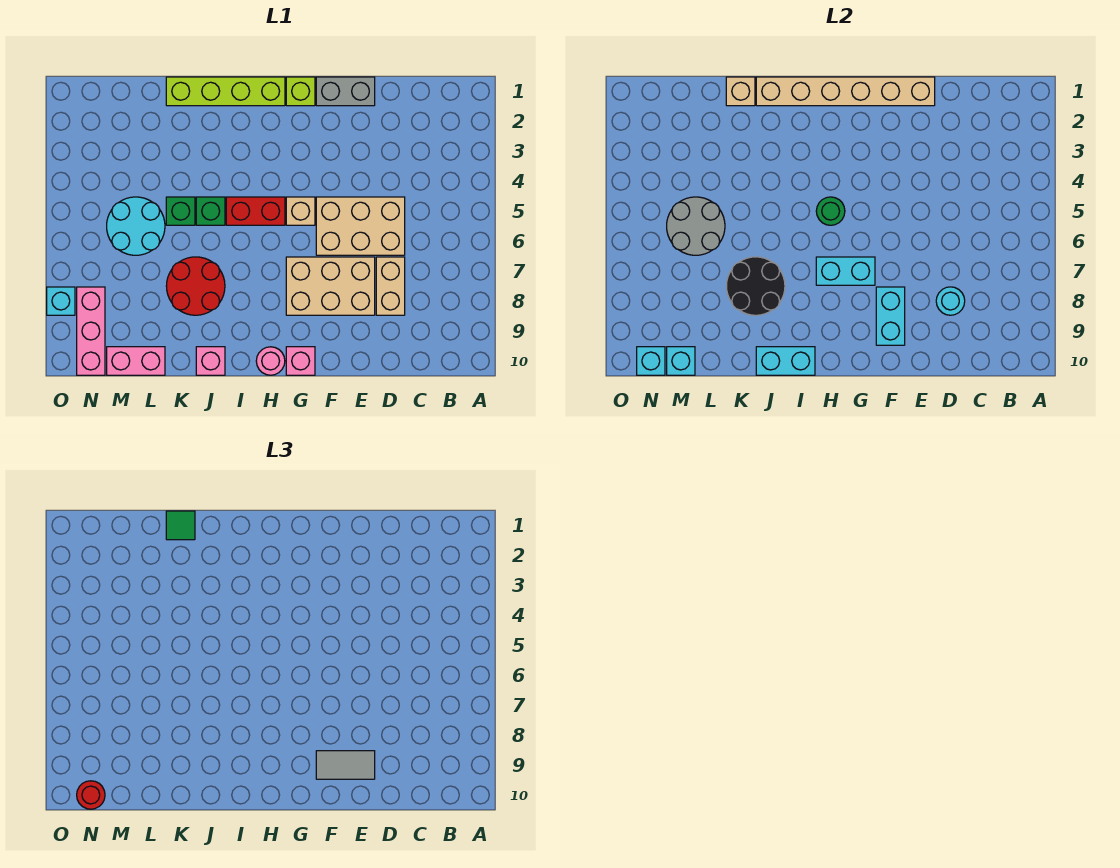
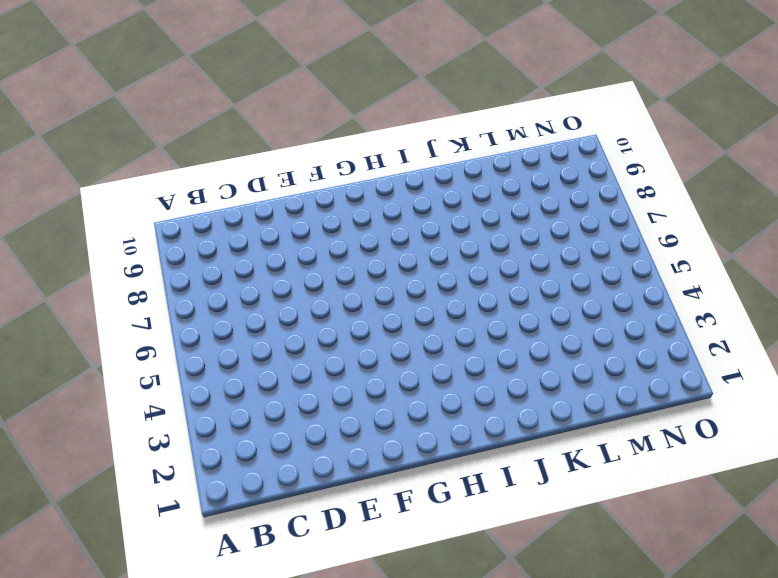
none -> tan 2x3 brick [316,197,405,255]
none -> tan 1x2 brick [376,257,405,315]
none -> grey 1x2 brick [316,77,375,106]
none -> tan 2x3 brick [286,257,375,315]

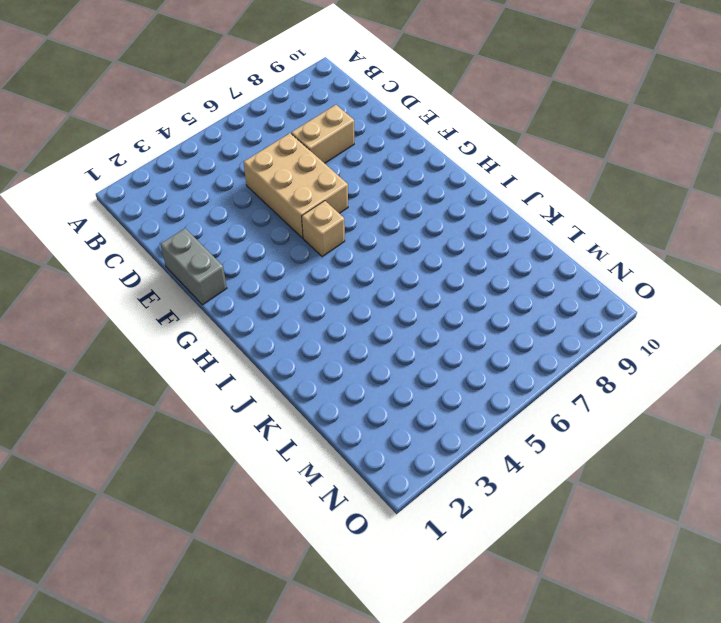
none -> tan 2x3 brick [286,257,375,315]
none -> lime 1x1 brick [286,77,315,106]
none -> pink 1x1 brick [286,347,315,375]
none -> lime 1x4 brick [166,77,285,106]

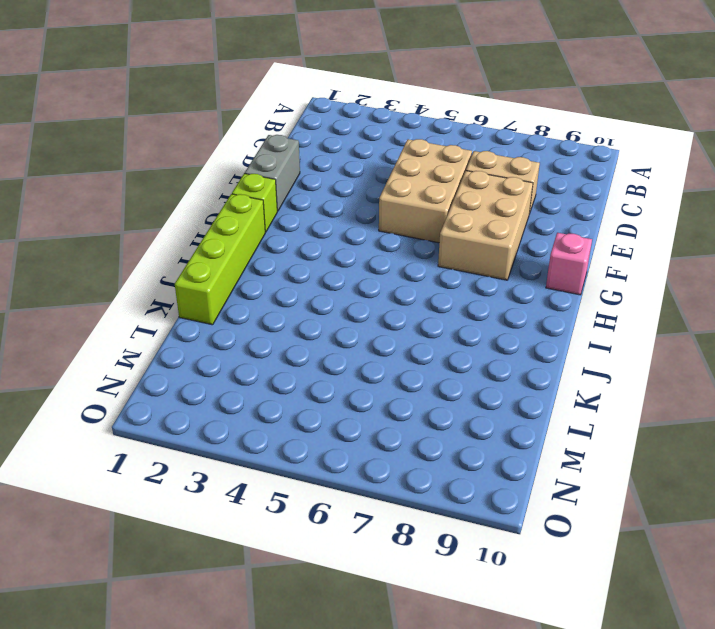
none -> tan 1x1 brick [286,197,315,225]
none -> red 1x2 brick [226,197,285,225]
none -> pink 1x1 round brick [256,347,285,375]
none -> green 1x1 brick [196,197,225,225]

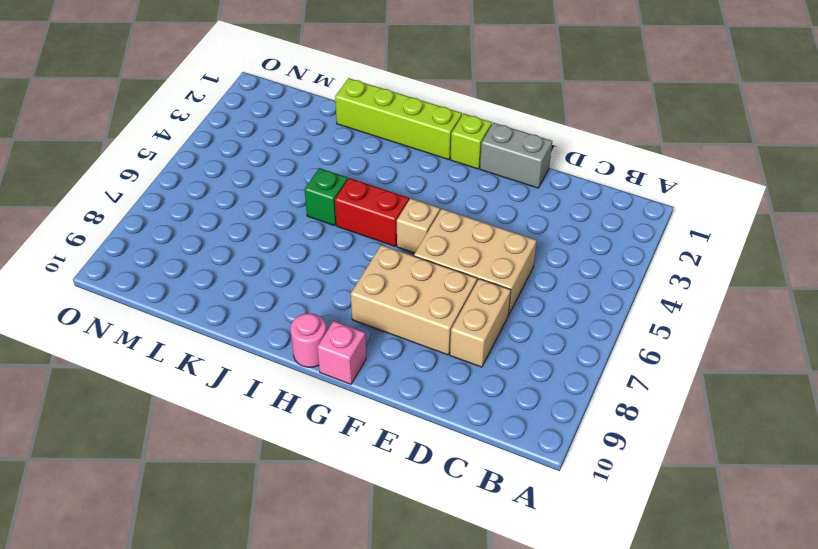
none -> red 2x2 round brick [166,257,225,315]
none -> pink 1x1 brick [196,347,225,375]
none -> green 1x1 brick [166,197,195,225]
none -> cyan 2x2 round brick [107,197,165,255]

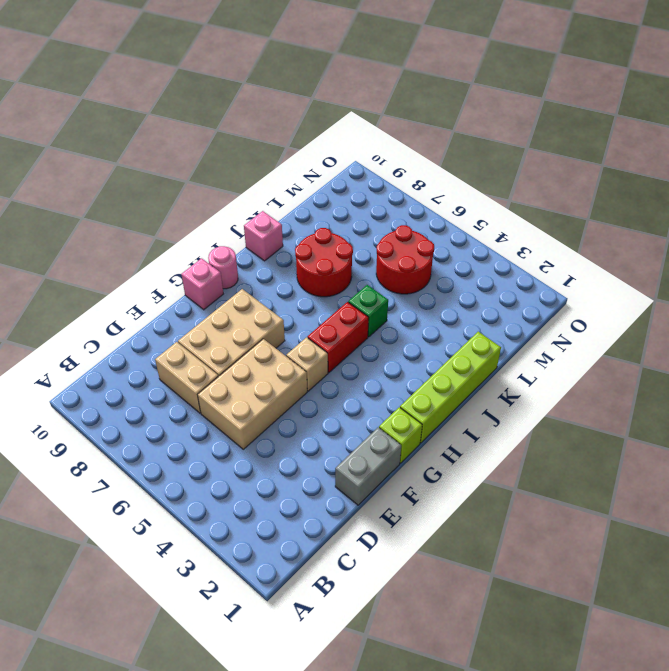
red 2x2 round brick [376,225,434,294] -> cyan 2x2 round brick [107,197,165,255]
none -> green 1x1 brick [166,197,195,225]
none -> pink 1x2 brick [107,347,165,375]
none -> pink 1x3 brick [77,287,105,375]
none -> cyan 1x1 brick [47,287,75,315]

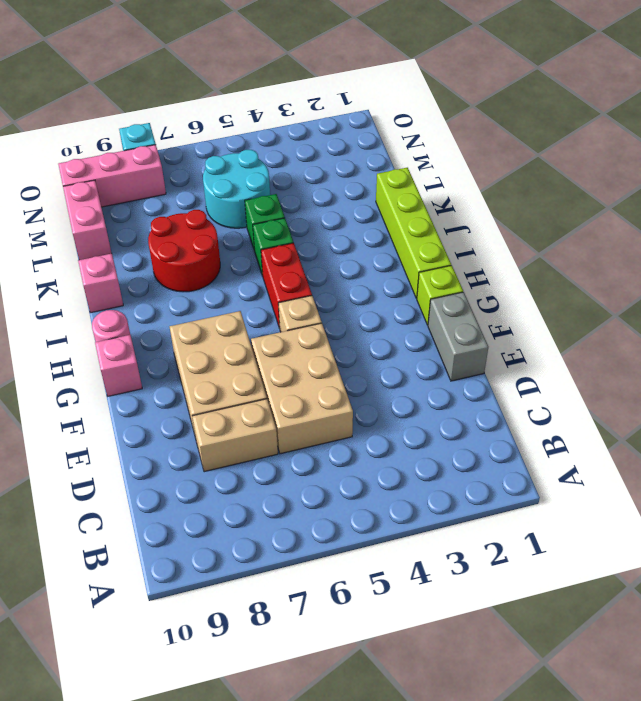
none -> cyan 1x1 round brick [936,287,965,315]
none -> tan 1x6 brick [756,77,935,106]
none -> cyan 1x2 brick [876,287,905,345]
none -> cyan 1x2 brick [816,257,875,285]

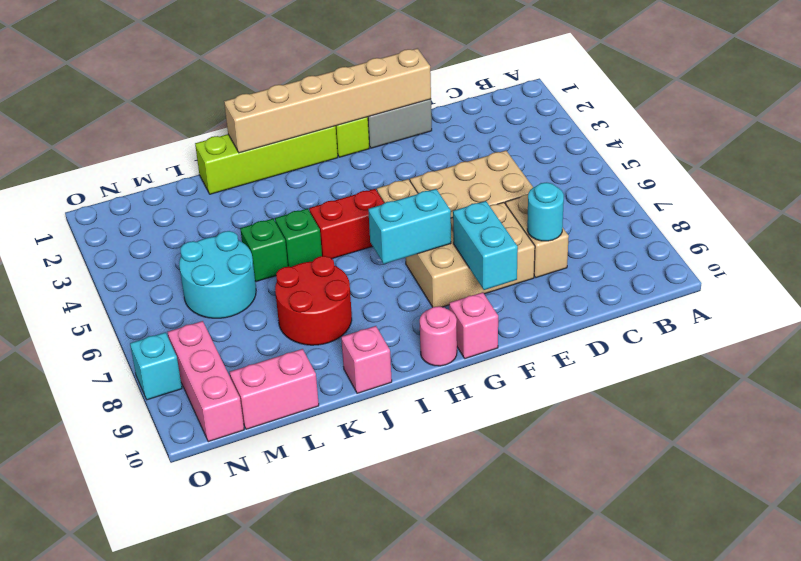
none -> green 1x1 round brick [816,197,845,225]
none -> cyan 1x2 brick [756,347,815,375]
none -> black 2x2 round brick [726,257,785,315]
none -> tan 1x1 brick [726,77,755,106]

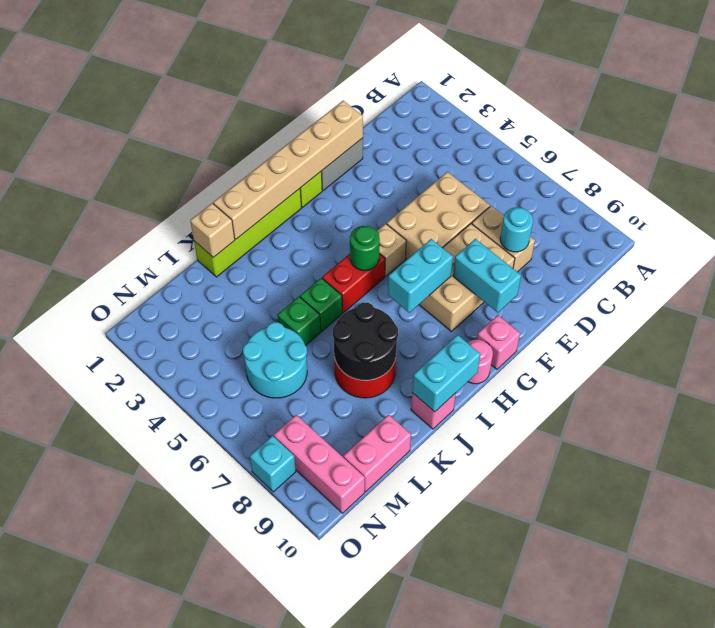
none -> grey 2x2 round brick [667,197,725,255]
none -> cyan 1x1 brick [667,347,695,375]
none -> cyan 1x1 brick [637,347,665,375]
none -> grey 1x2 tile [316,751,375,779]

